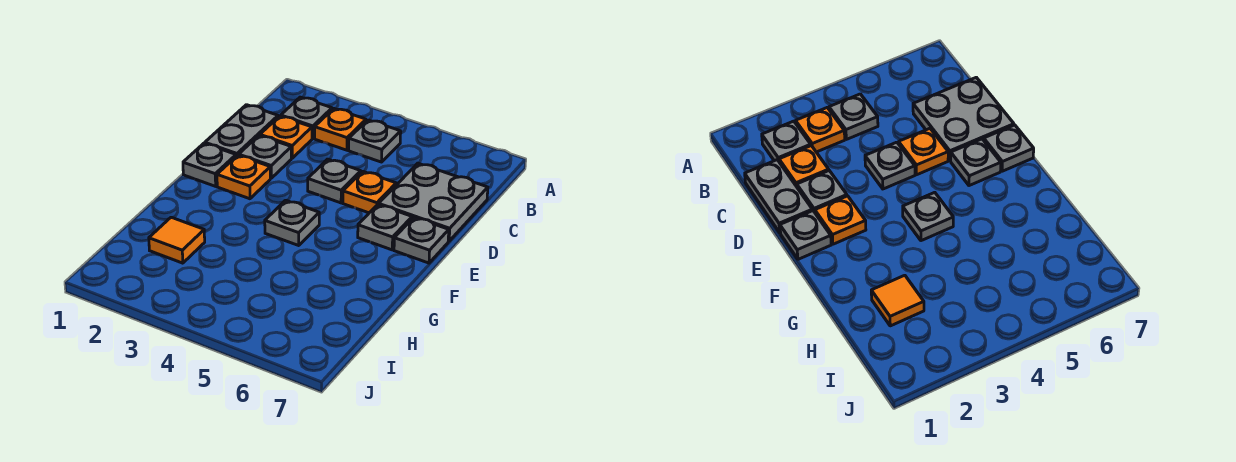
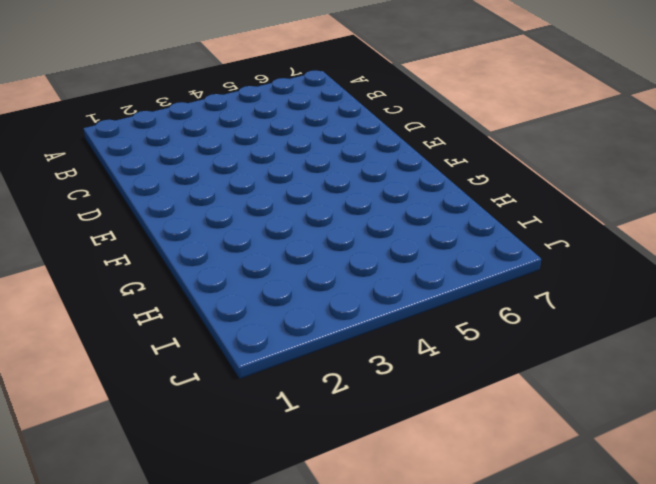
none -> grey 1x1 plate [281,97,332,139]
none -> orange 1x1 plate [315,109,366,150]
none -> grey 1x1 plate [349,120,401,162]

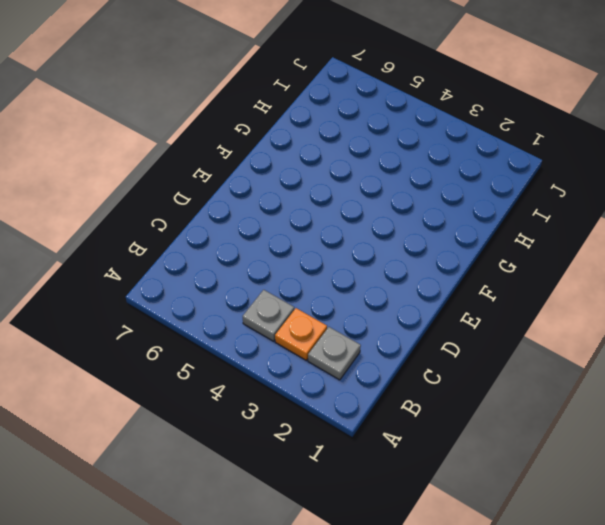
none -> grey 1x2 plate [205,105,278,156]
none -> orange 1x1 plate [260,116,312,158]
none -> grey 2x2 plate [379,163,488,241]

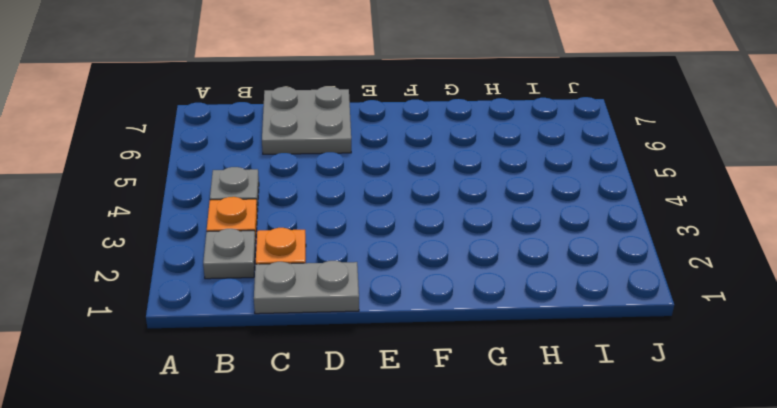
none -> grey 1x1 plate [239,136,291,178]
none -> grey 1x1 plate [308,159,361,203]
none -> orange 1x1 plate [343,171,396,213]

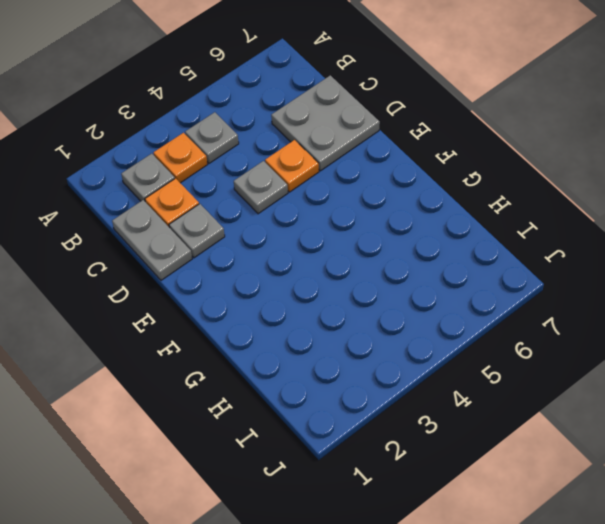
none -> grey 1x1 plate [183,143,236,186]
none -> orange 1x1 plate [217,155,270,199]
none -> grey 1x1 plate [358,205,412,250]

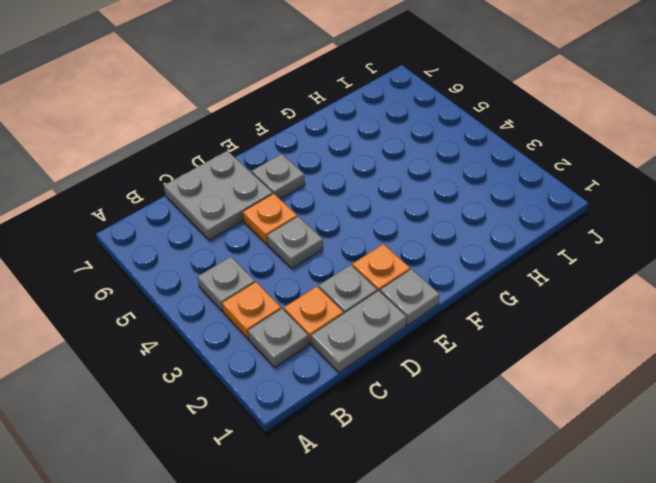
none -> grey 1x1 plate [394,217,449,263]
none -> grey 1x1 plate [265,200,319,245]
none -> orange 1x1 tile [149,217,205,263]

